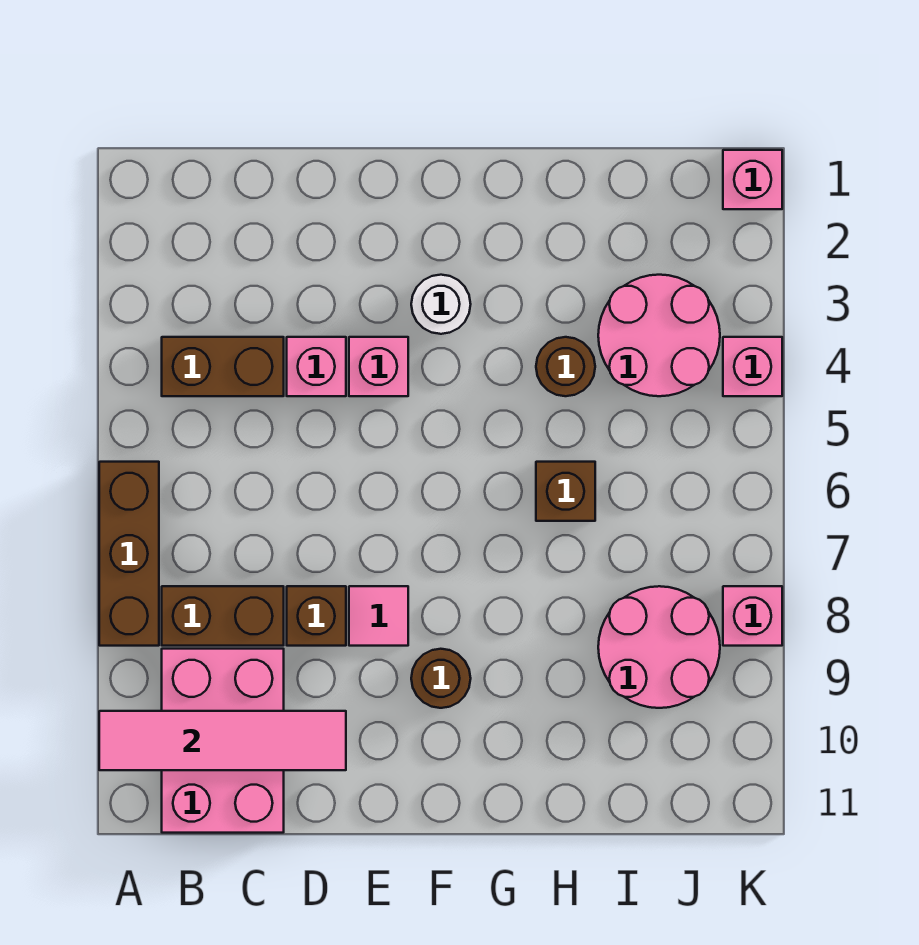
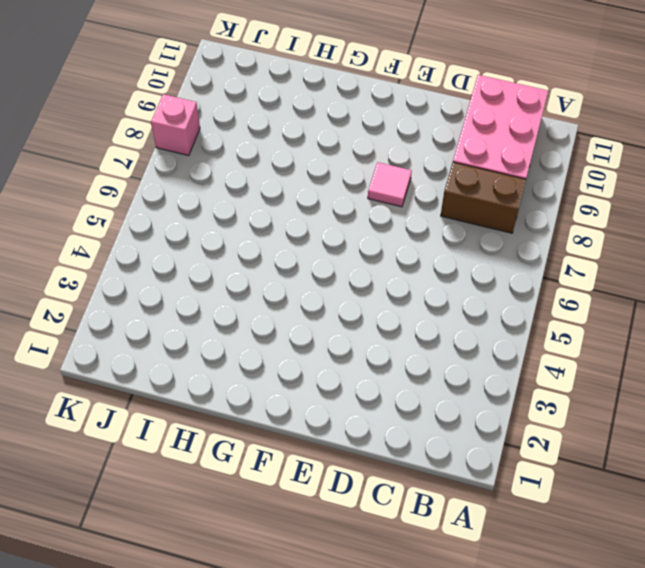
none -> brown 1x3 brick [99,462,159,646]
none -> brown 1x2 brick [162,337,284,396]
none -> pink 1x1 brick [287,337,346,396]

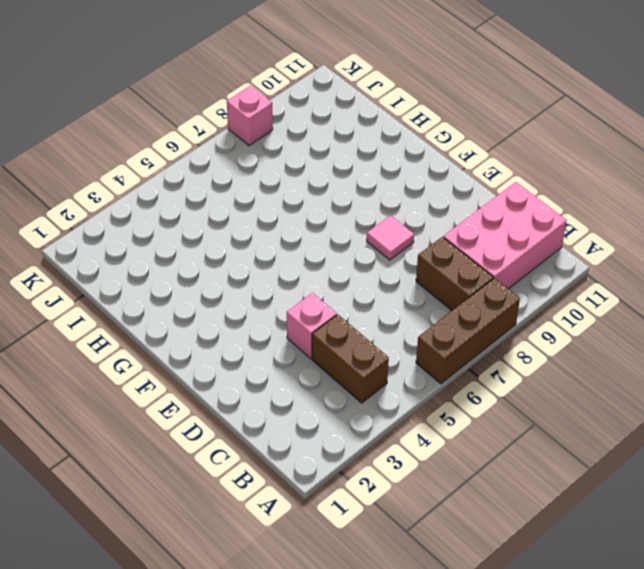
none -> brown 1x1 brick [287,586,346,646]
none -> pink 1x1 brick [349,337,408,396]
none -> white 1x1 round brick [411,275,471,334]

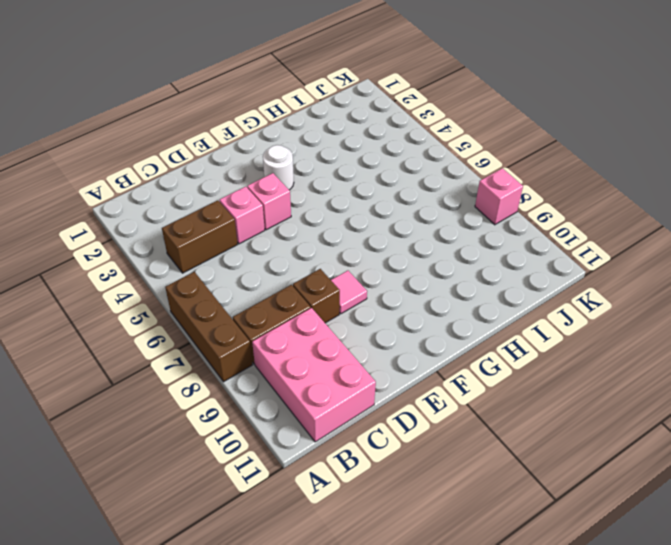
none -> brown 1x1 round brick [411,649,471,708]
none -> brown 1x1 round brick [536,337,595,396]
none -> brown 1x1 brick [536,462,595,521]

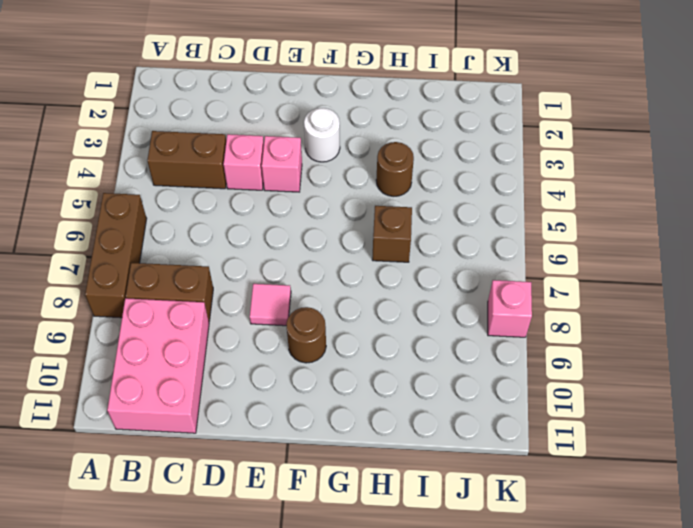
none -> brown 1x1 brick [287,586,346,646]
none -> pink 2x2 round brick [598,275,720,396]
none -> pink 2x2 round brick [598,586,720,708]

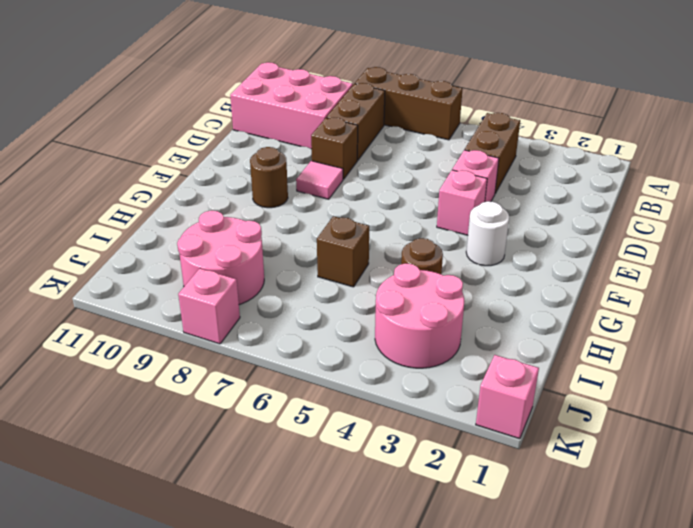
none -> pink 1x1 brick [723,337,782,396]
none -> pink 1x4 tile [99,711,346,770]

